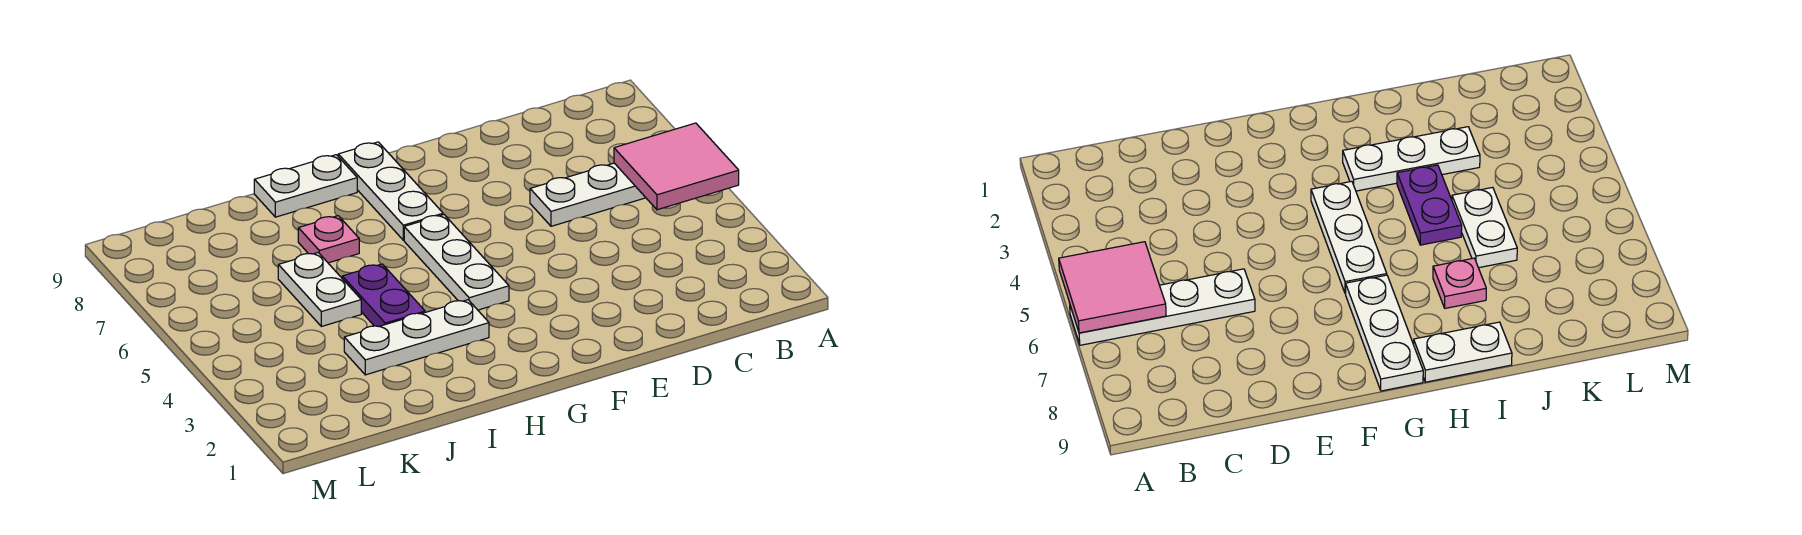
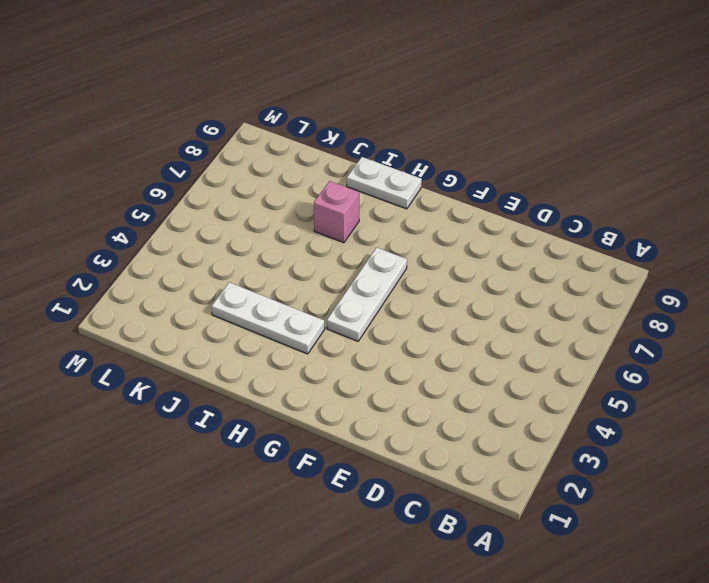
pink 1x1 brick [314,181,359,243] -> pink 1x1 plate [298,216,359,263]
none -> white 1x4 plate [530,163,646,226]
none -> white 1x3 plate [338,142,443,240]

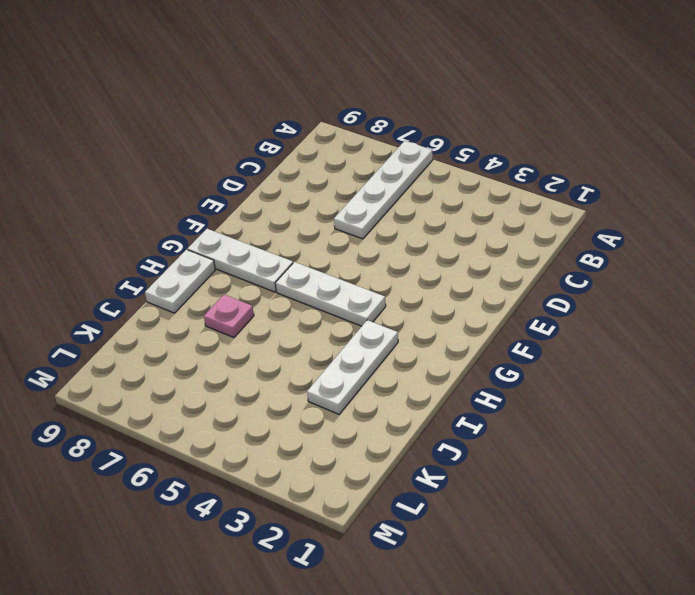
none -> purple 1x2 plate [342,264,425,326]
none -> white 1x2 plate [278,253,361,326]

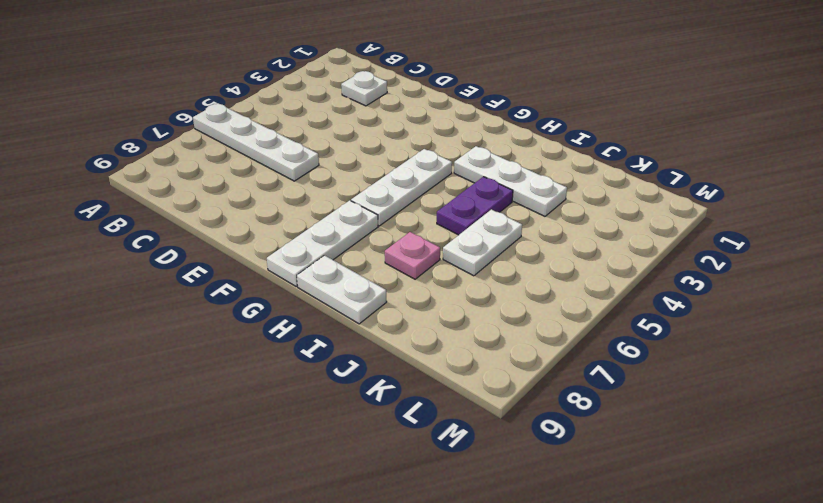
white 1x1 plate [341,71,387,106] -> none
none -> pink 2x2 tile [614,123,739,210]

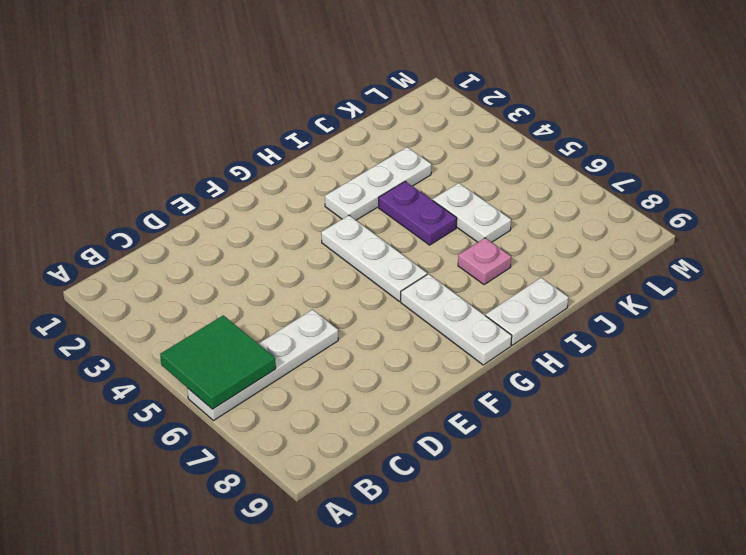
green 2x2 tile [160,315,276,409] -> pink 2x2 tile [614,123,739,210]

